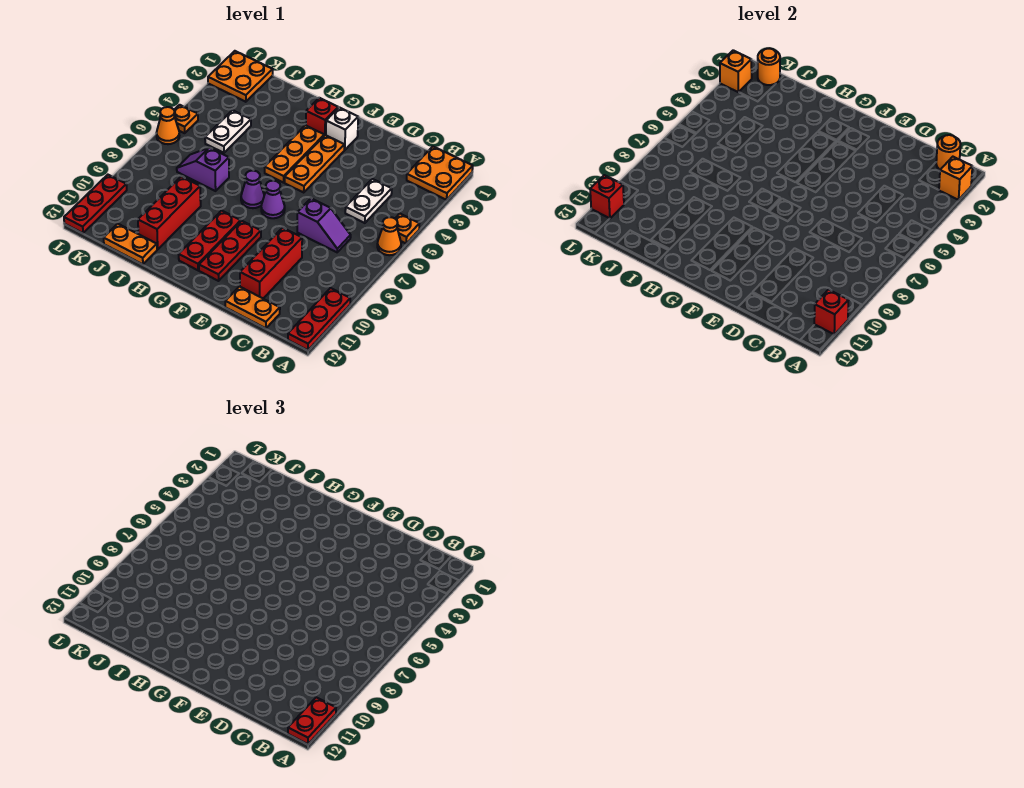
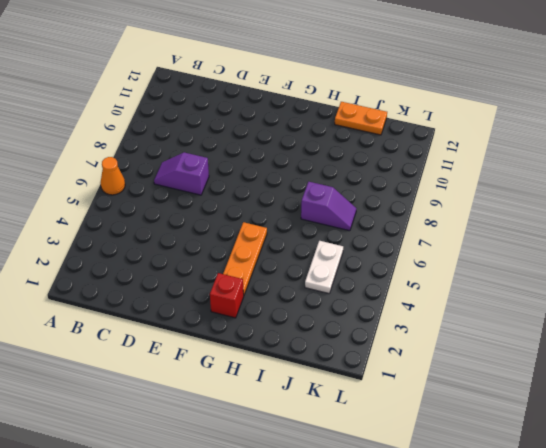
none -> orange 2x2 plate [407,147,473,200]
none -> orange 1x1 plate [395,214,419,243]
none -> red 1x3 plate [288,288,350,350]
none -> white 1x2 plate [345,179,392,223]

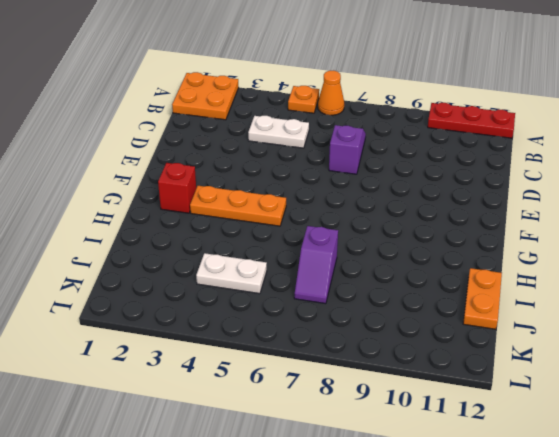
none -> orange 1x2 plate [225,287,280,328]
none -> red 1x3 brick [240,228,302,298]
none -> white 1x1 brick [326,107,358,150]
none -> orange 1x3 plate [285,135,344,192]

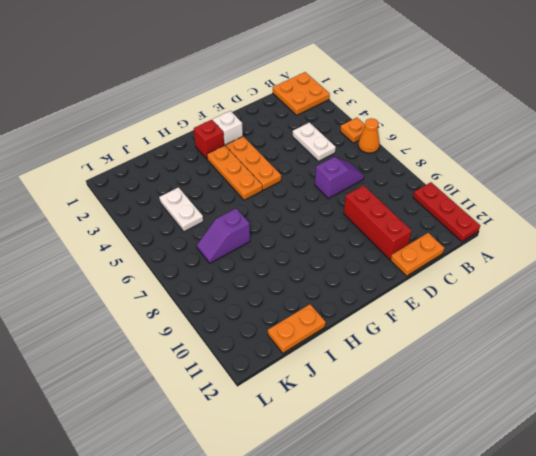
none -> purple 1x1 cone [261,181,285,218]
none -> red 1x3 plate [199,221,261,281]
none -> purple 1x1 cone [241,170,264,208]
none -> red 1x3 plate [179,211,241,270]

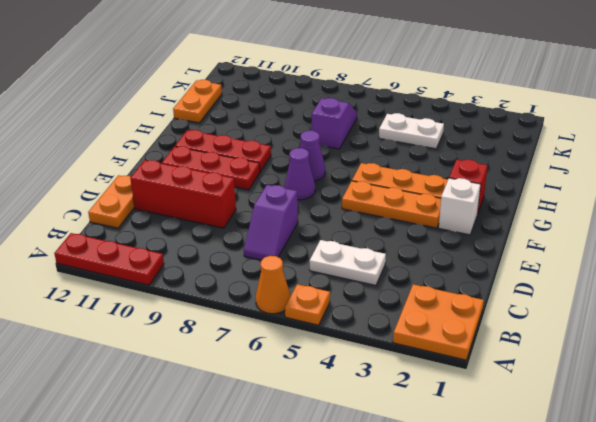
none -> red 1x3 brick [138,177,201,249]
none -> orange 2x2 plate [208,51,273,102]
none -> orange 1x1 plate [174,105,198,133]
none -> orange 1x1 cone [156,107,179,144]

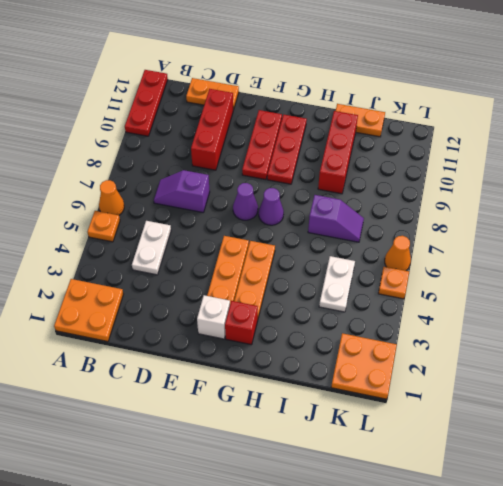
none -> red 1x3 plate [64,175,127,233]
none -> orange 1x1 brick [939,157,972,200]
none -> red 1x1 brick [814,290,849,334]
none -> orange 1x1 round brick [936,135,961,170]

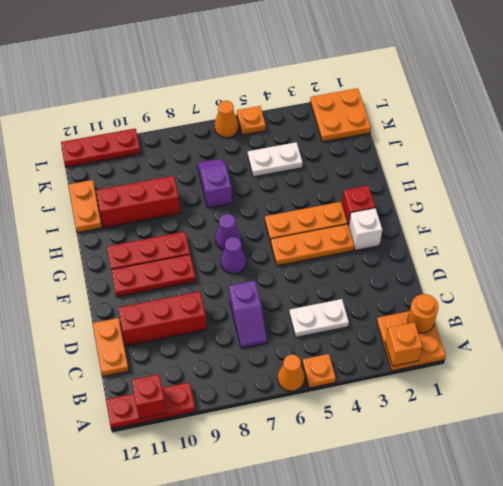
none -> orange 1x1 round brick [758,49,780,85]
none -> orange 1x1 brick [720,50,752,92]
none -> red 1x1 brick [590,175,624,219]
none -> red 1x2 plate [288,697,336,744]

